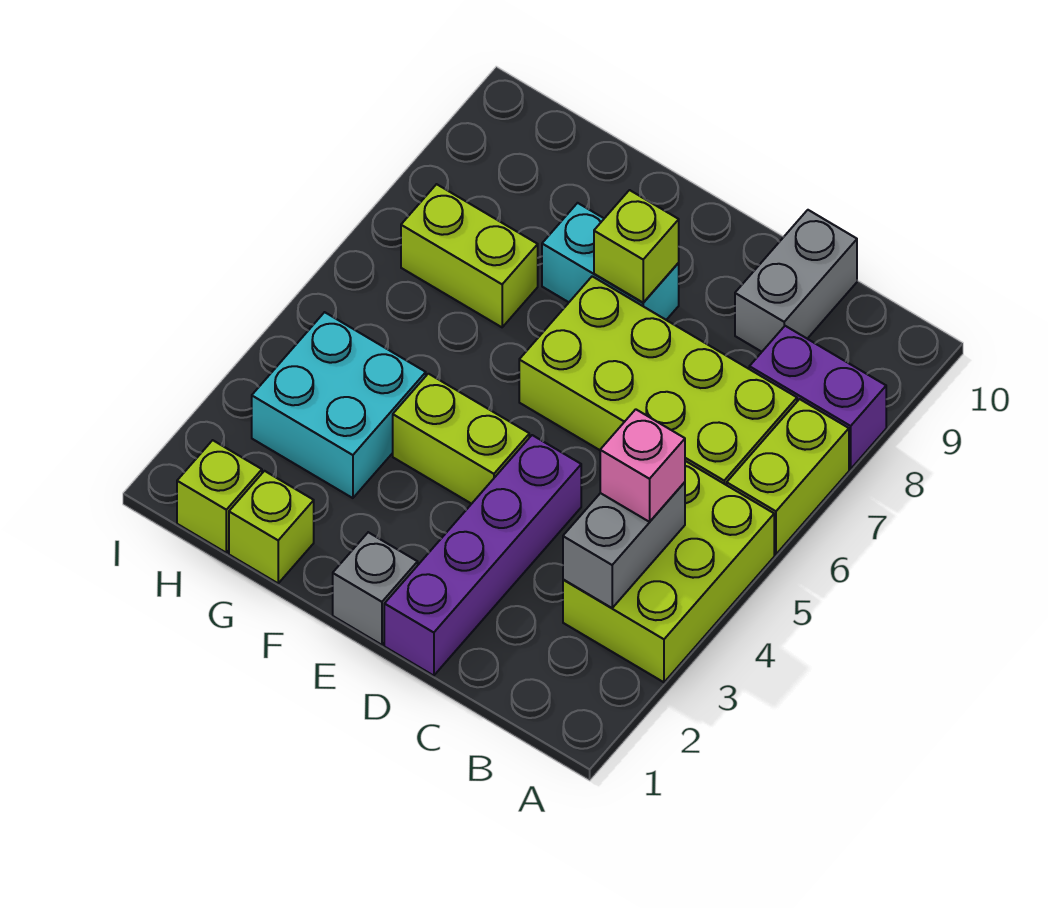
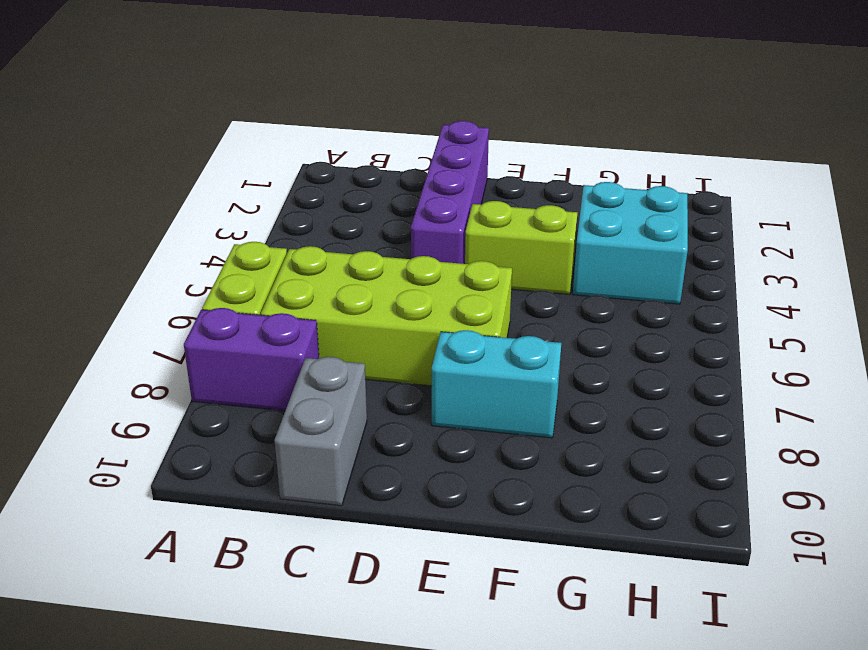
none -> lime 2x3 brick [563,461,774,682]
none -> grey 1x1 brick [333,532,418,645]
none -> lime 1x1 brick [229,471,314,583]

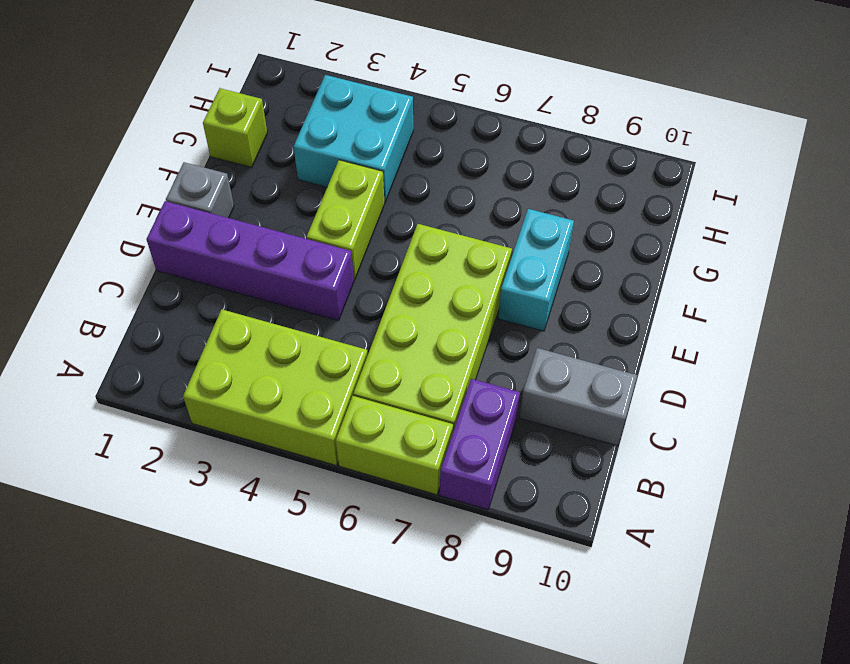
none -> lime 1x2 brick [401,184,538,327]
none -> lime 1x1 brick [177,440,262,553]
none -> grey 1x2 brick [563,482,685,608]

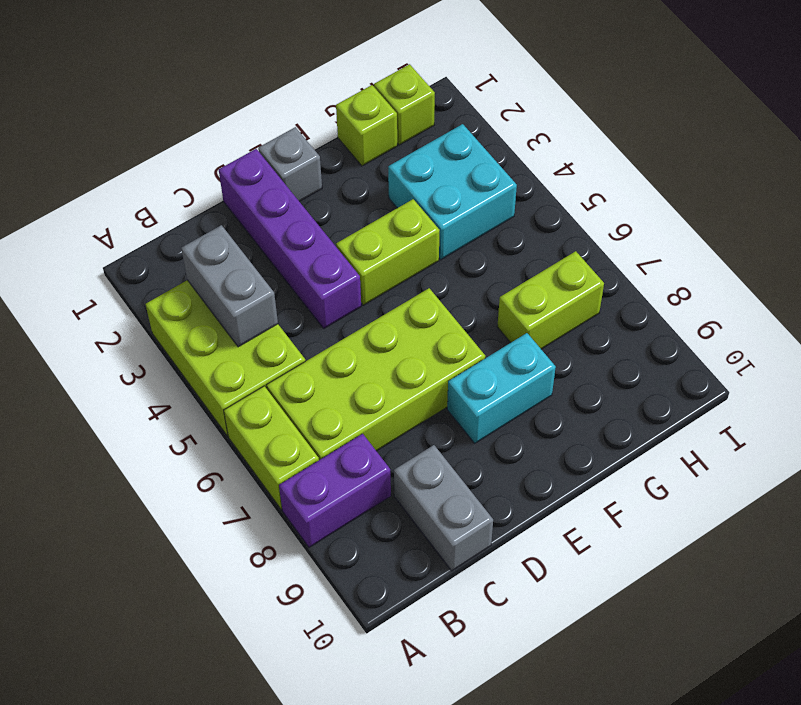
none -> lime 1x1 brick [594,190,679,303]
none -> pink 1x1 brick [600,409,685,522]

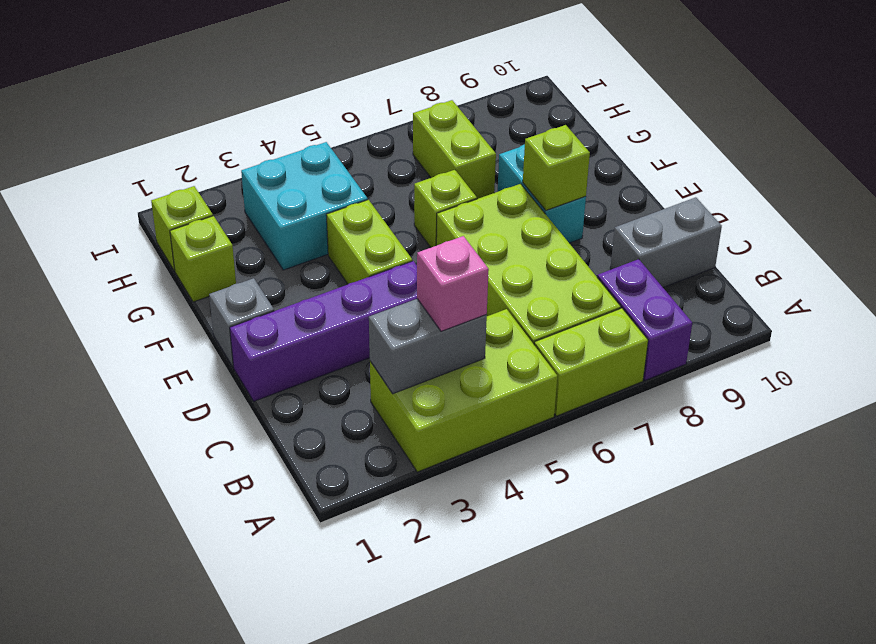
lime 1x1 brick [414,170,477,247] -> none

